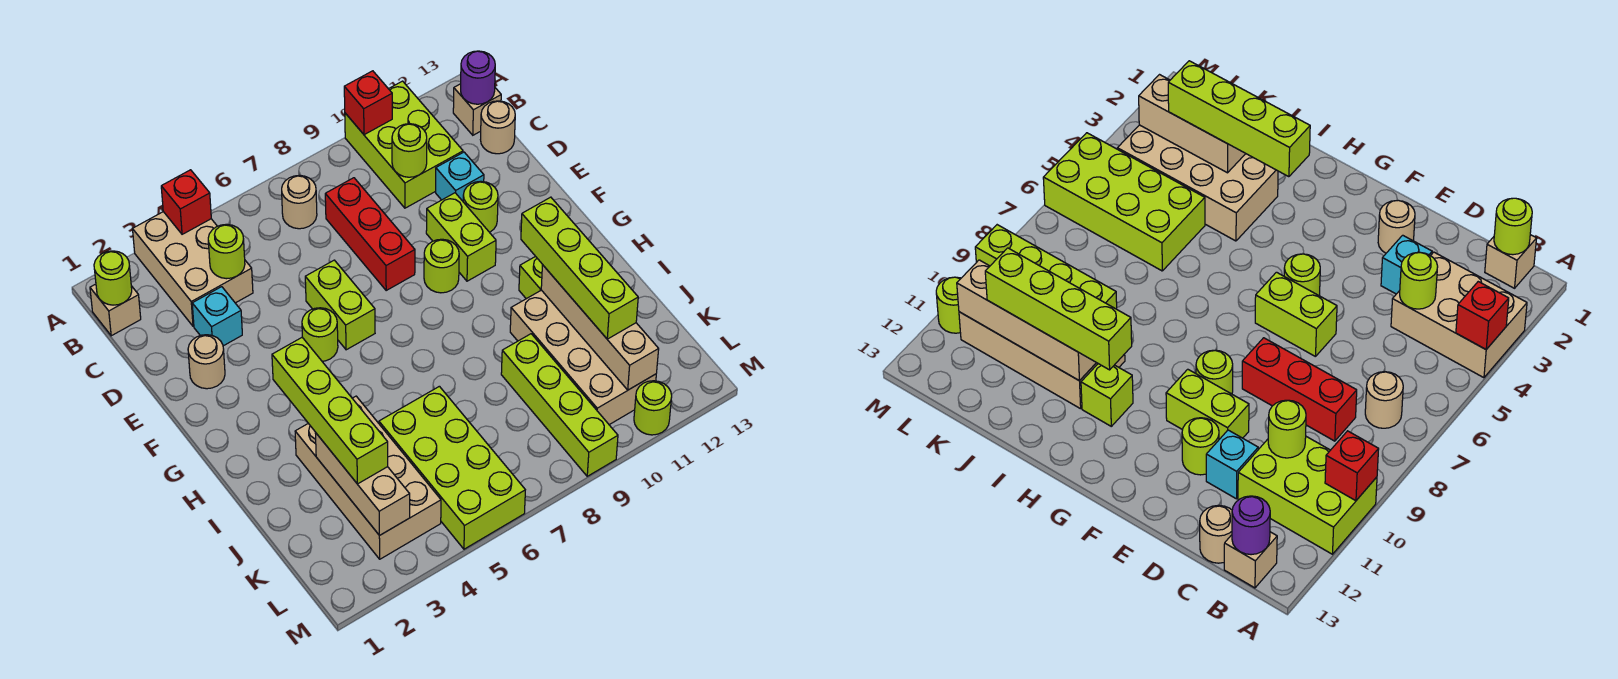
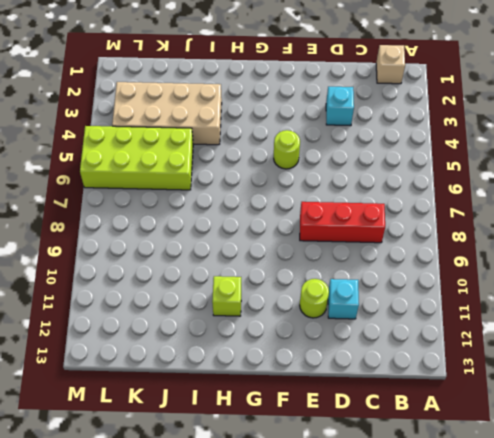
none -> tan 2x3 brick [133,212,253,326]
none -> lime 2x3 brick [345,81,463,208]
none -> tan 1x1 round brick [282,175,317,229]
none -> tan 1x1 brick [453,84,501,135]

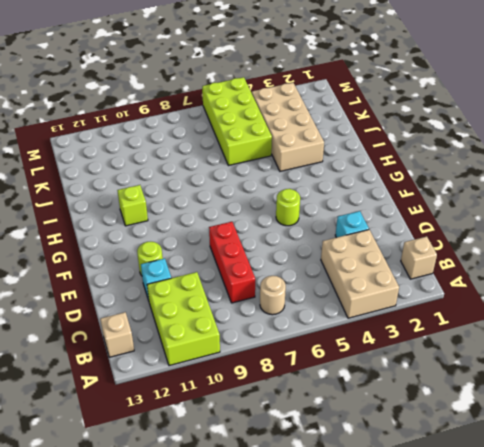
none -> tan 1x1 round brick [480,101,515,154]
none -> tan 1x1 round brick [188,335,225,389]
none -> lime 1x2 brick [305,260,375,350]
none -> lime 1x2 brick [426,193,496,281]

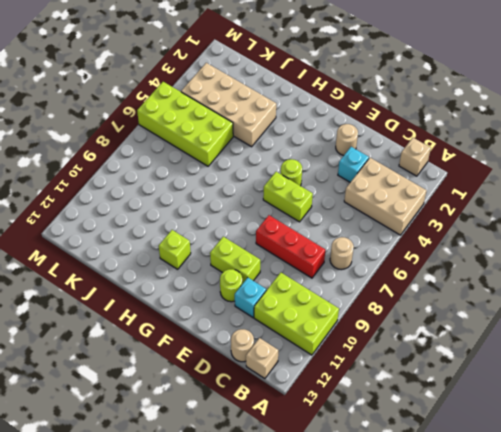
none -> lime 1x1 round brick [424,239,459,293]
none -> tan 2x4 brick [510,290,656,425]
none -> lime 1x4 brick [501,334,618,476]
none -> lime 1x1 round brick [634,381,672,435]

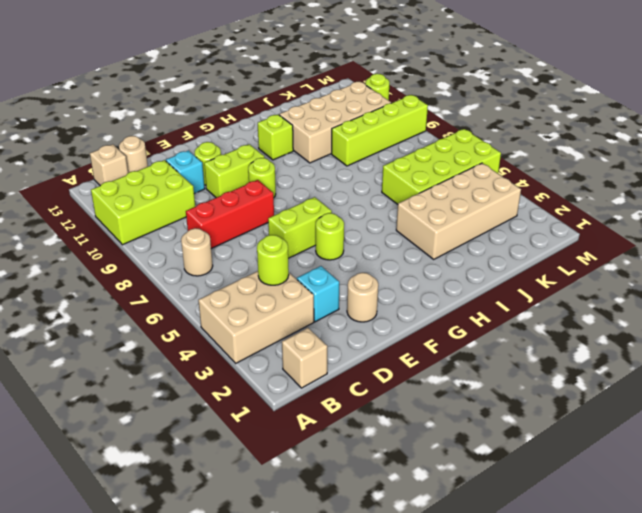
none -> red 1x1 brick [161,170,211,234]
none -> red 1x1 brick [344,71,392,135]
none -> lime 1x1 round brick [94,251,132,305]
none -> purple 1x1 round brick [461,51,495,104]

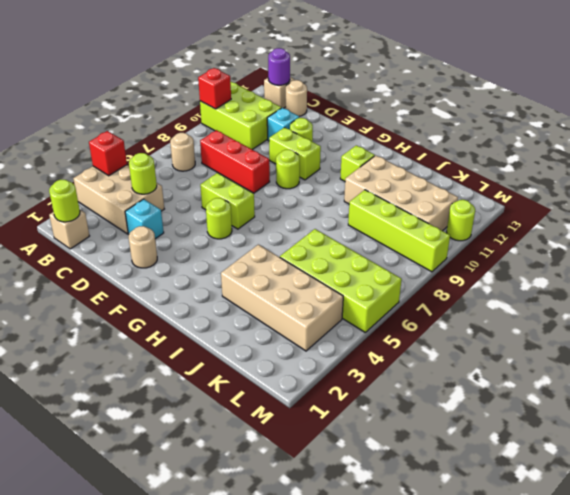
none -> lime 1x1 round brick [392,124,427,177]
none -> tan 1x4 brick [541,265,659,390]
none -> tan 1x3 brick [315,433,410,536]
none -> lime 1x4 brick [272,337,388,484]

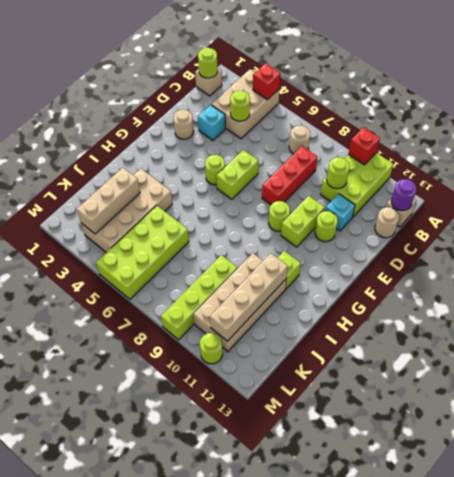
none -> lime 1x4 brick [272,337,388,484]
none -> lime 1x4 brick [521,197,638,339]

